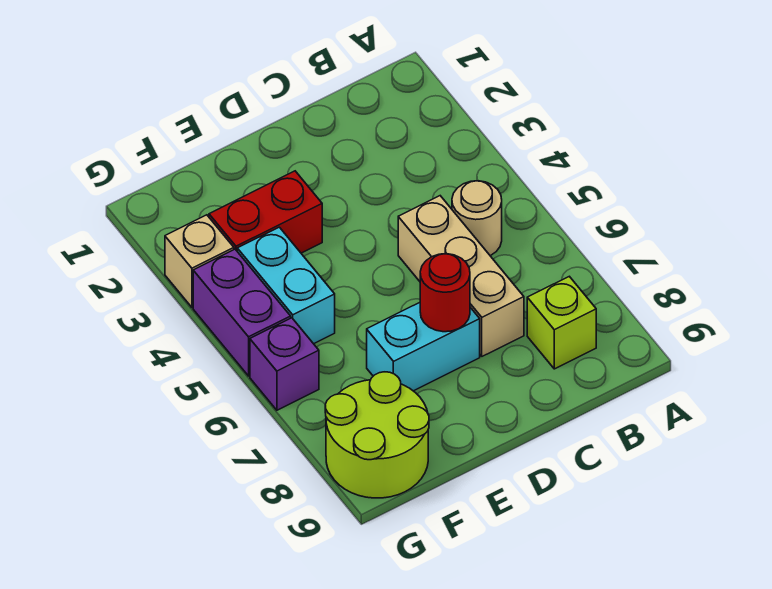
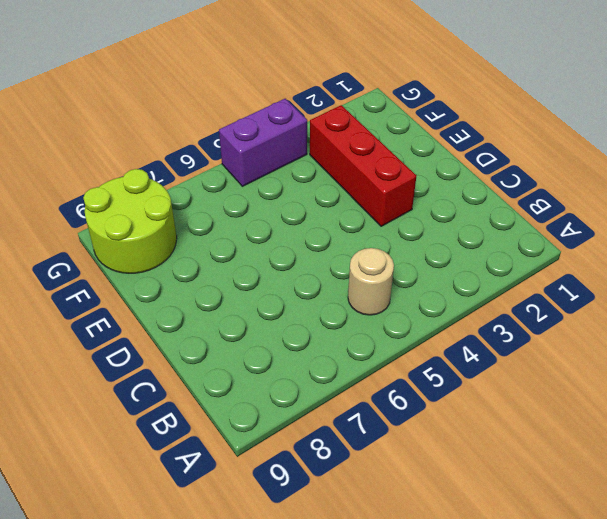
red 1x3 brick [310,105,416,226] -> red 1x2 brick [209,171,322,253]
none -> lime 1x1 brick [527,276,596,369]
none -> tan 1x3 brick [398,196,524,356]

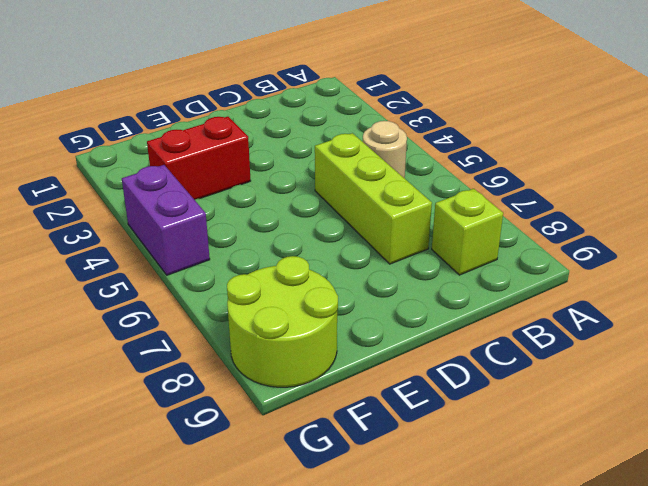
lime 1x3 brick [315,133,432,264] -> tan 1x3 brick [398,196,524,356]
none -> cyan 1x2 brick [367,303,480,391]
none -> cyan 1x2 brick [237,227,335,344]

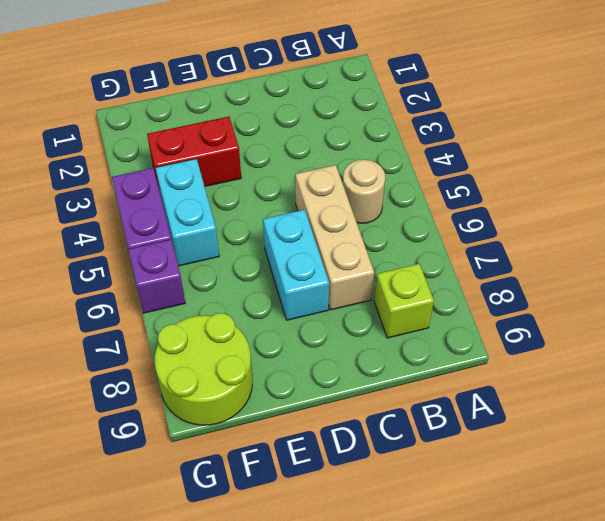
cyan 1x2 brick [263,210,329,320] -> cyan 1x2 brick turned to [367,303,480,391]
none -> tan 1x1 brick [165,215,234,307]
none -> red 1x1 round brick [420,254,470,332]

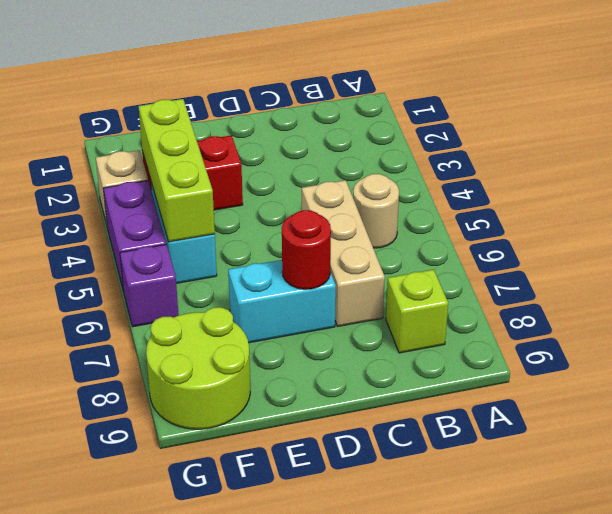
lime 1x3 brick [139,99,215,242] -> none

